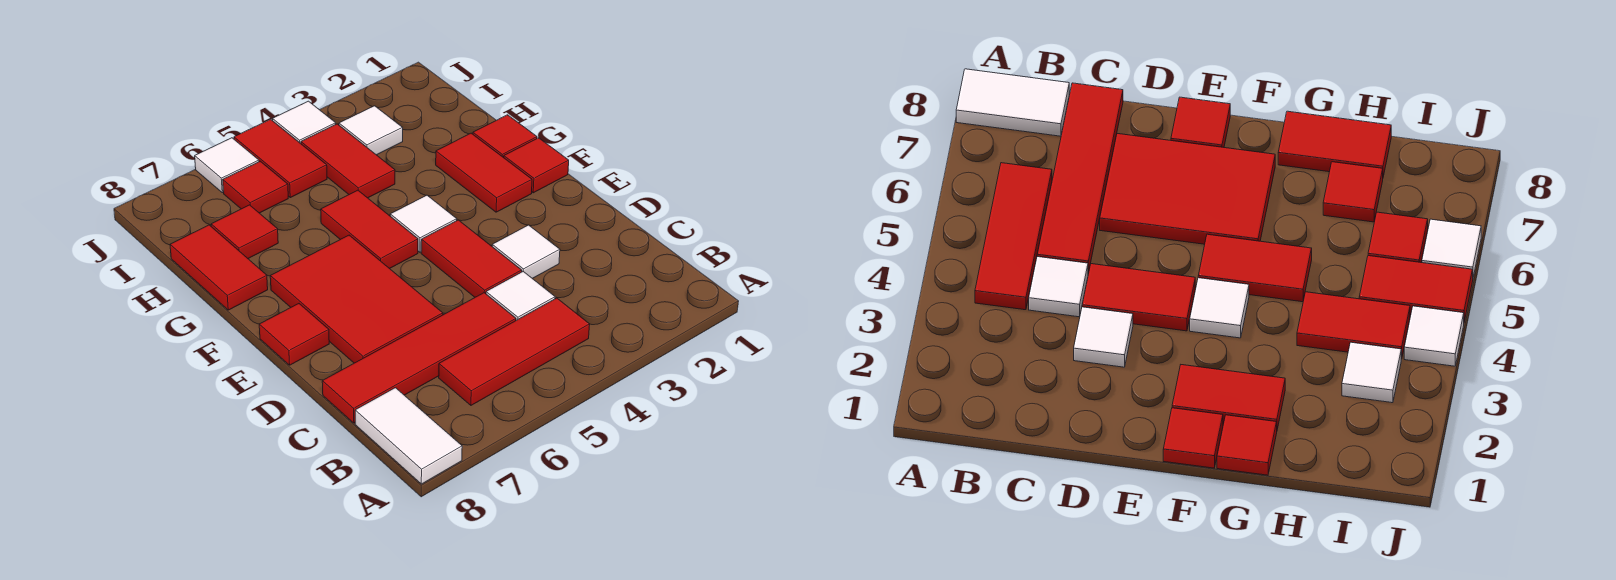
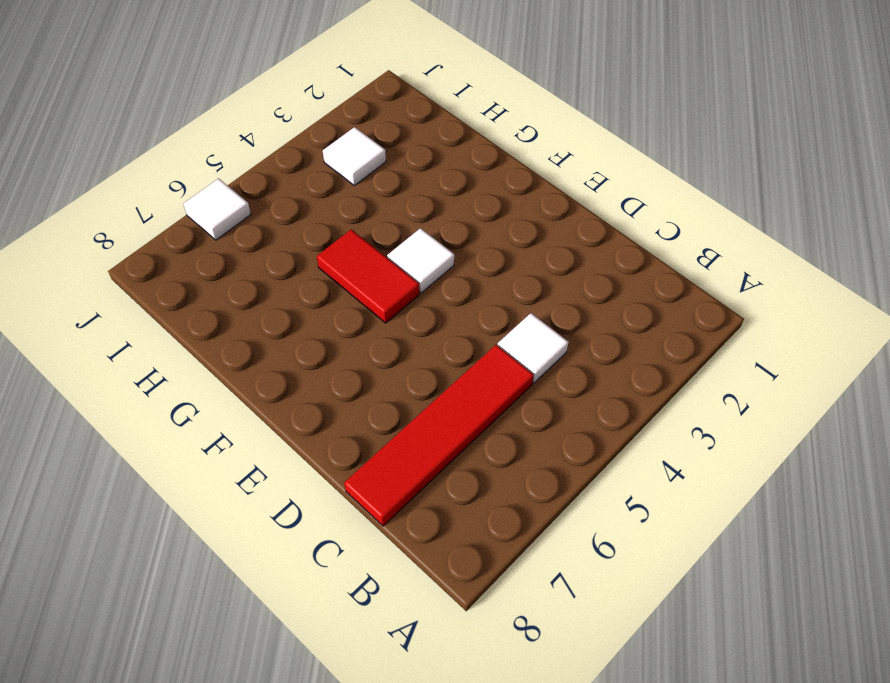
none -> white 1x2 tile [355,388,462,484]
none -> red 1x3 tile [439,298,590,405]
none -> white 1x1 tile [492,225,560,279]

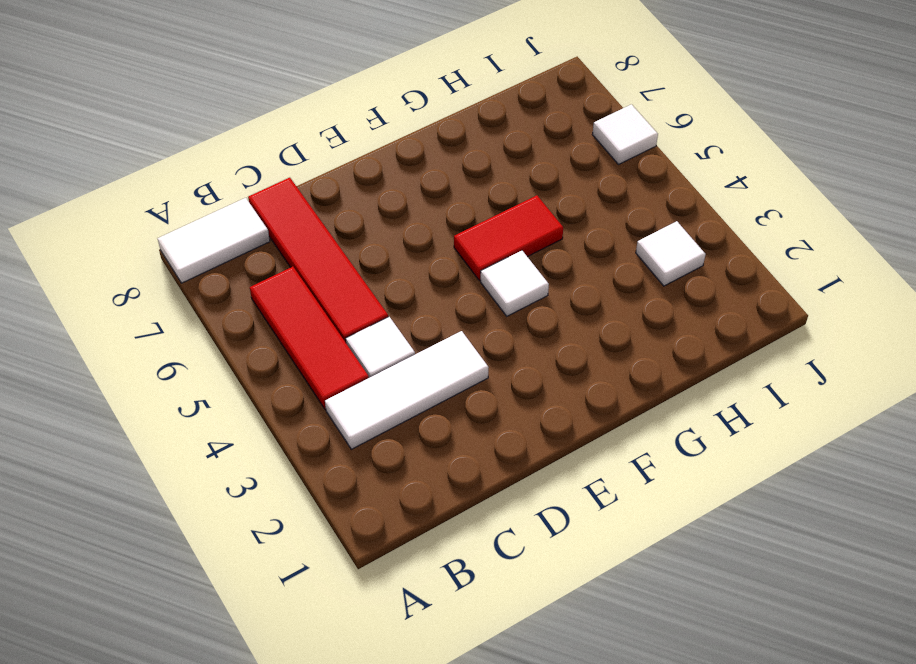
white 1x3 tile [325,331,489,449] -> white 1x1 tile [492,225,560,279]
none -> red 1x2 tile [421,220,522,297]
none -> red 2x3 tile [270,235,443,363]
none -> red 1x1 tile [259,304,329,365]

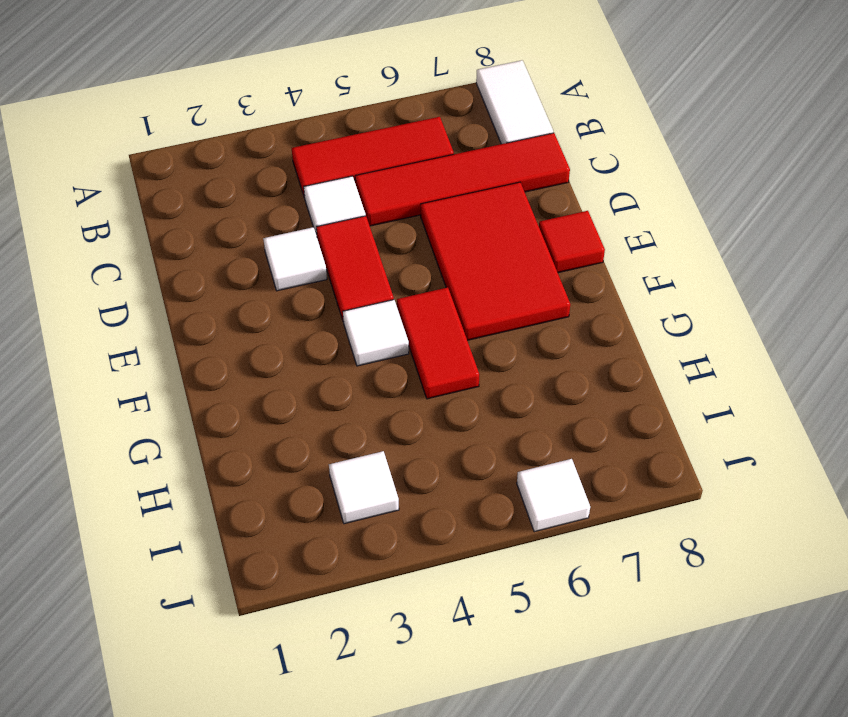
none -> red 1x1 tile [504,138,569,193]
none -> red 1x2 tile [436,133,532,212]
none -> red 1x1 tile [473,115,537,158]

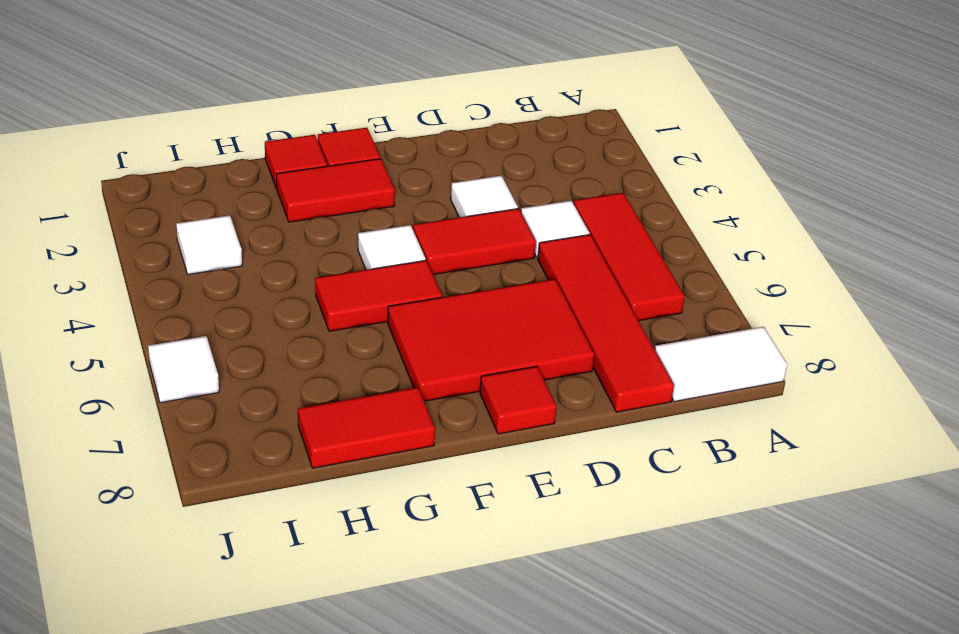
none -> red 1x2 tile [301,124,395,198]
none -> red 1x1 tile [211,205,278,259]
none -> red 1x2 tile [234,119,327,198]

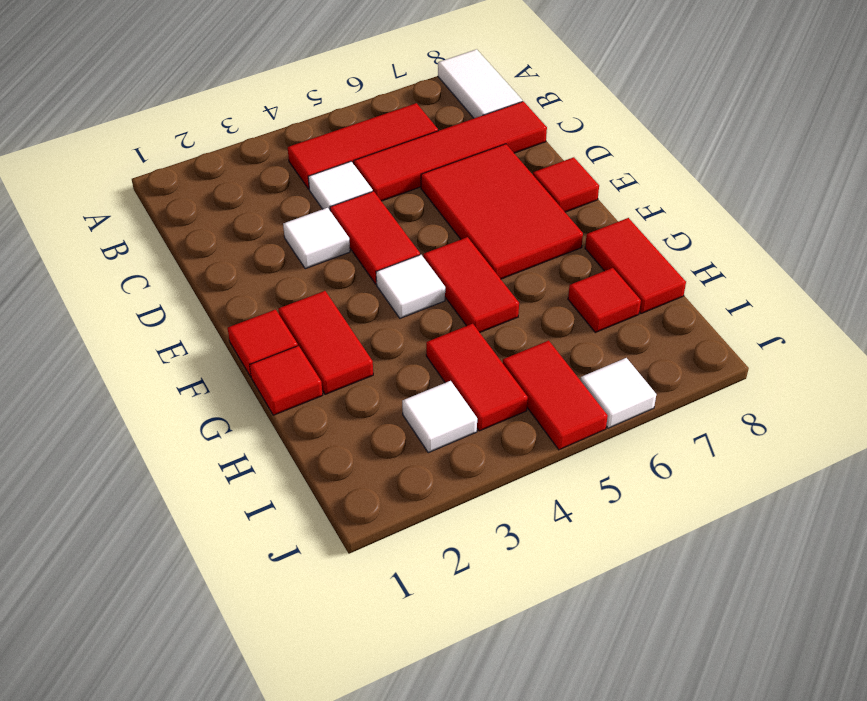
none -> red 1x1 tile [223,161,288,213]
none -> white 1x1 tile [273,101,336,144]

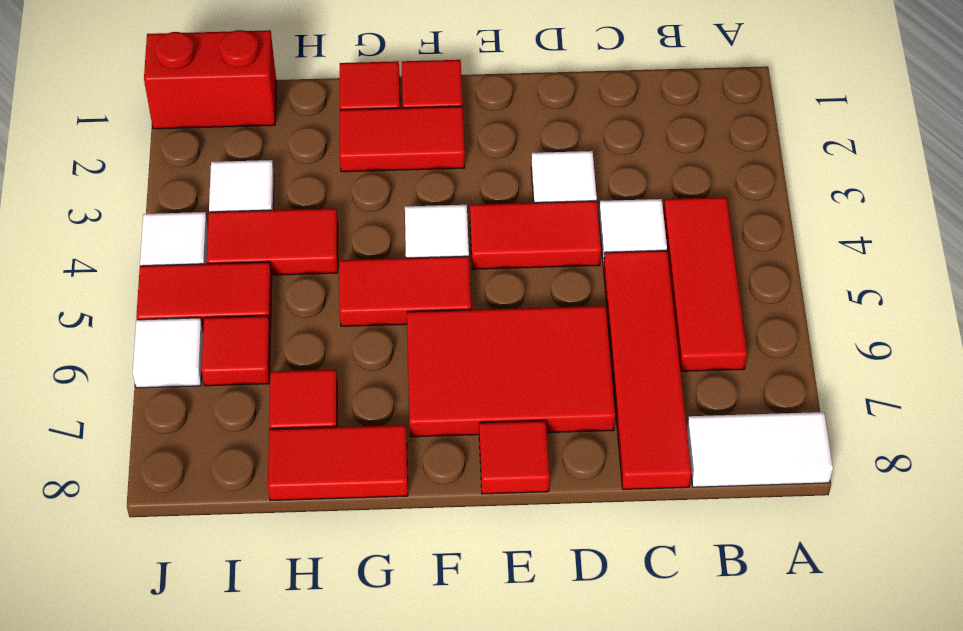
red 1x2 brick [144,30,276,129] -> none

